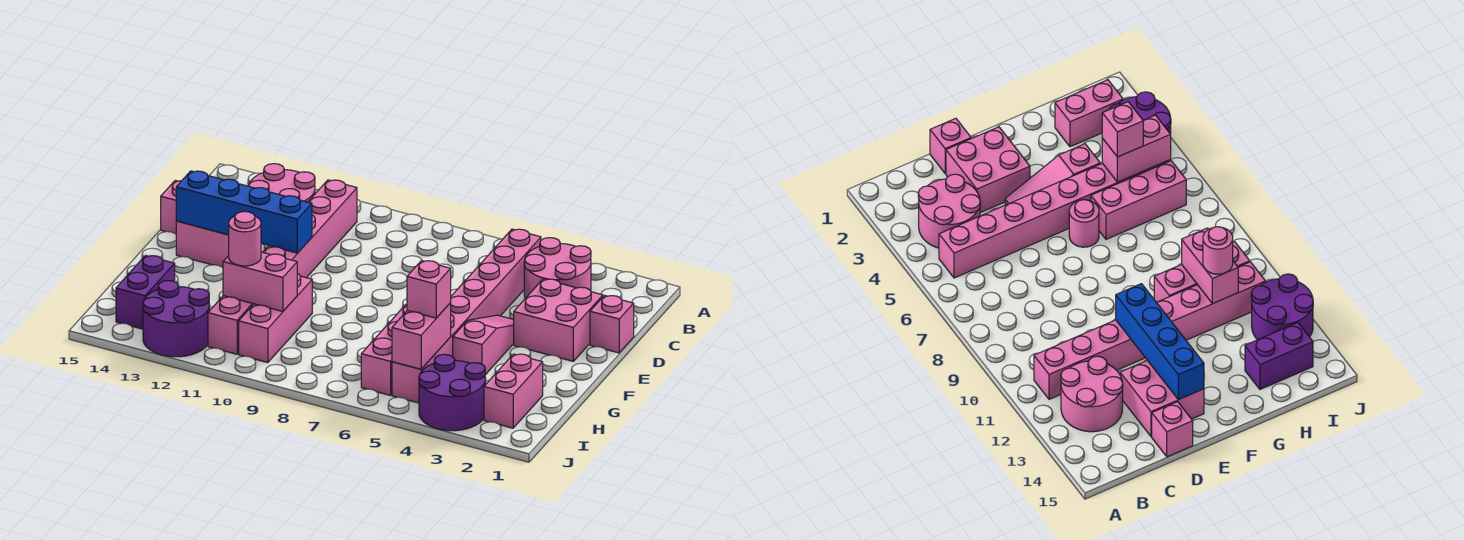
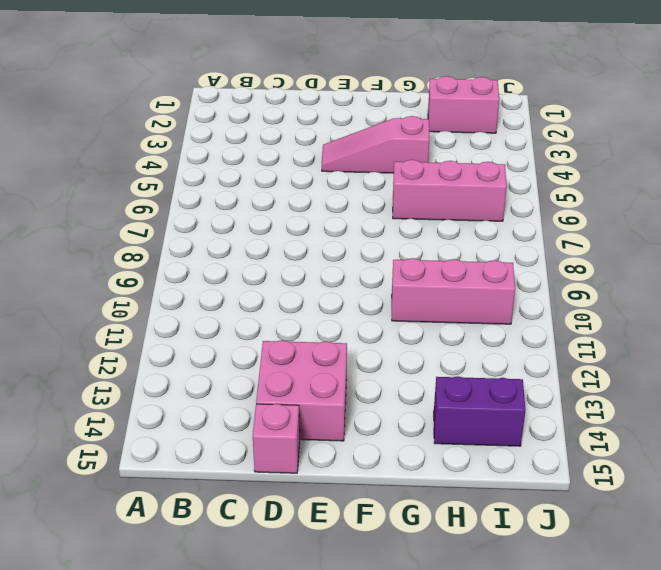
none -> pink 2x2 round brick [524,238,591,298]
none -> pink 1x8 brick [392,229,541,403]
none -> pink 1x8 brick [208,180,357,354]

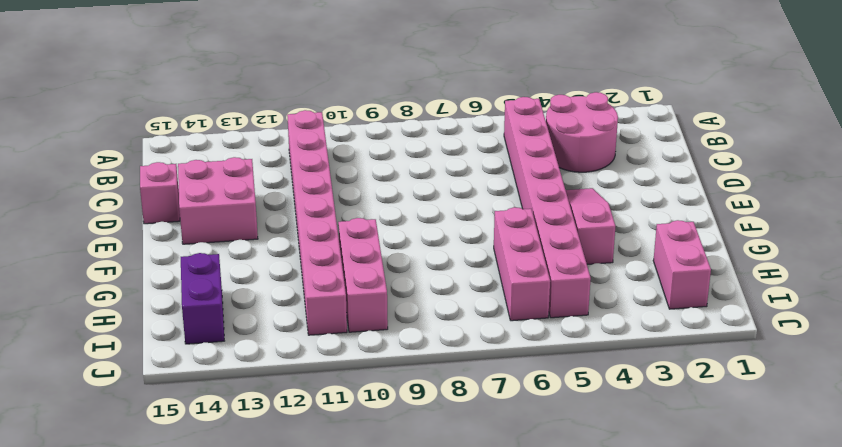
none -> pink 2x2 round brick [249,164,315,202]
none -> pink 1x1 brick [590,295,634,353]
none -> pink 2x2 brick [514,279,603,361]

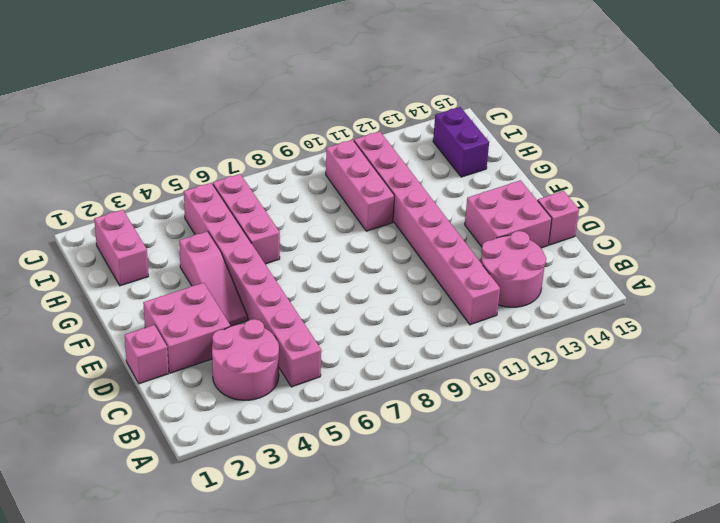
none -> pink 1x1 round brick [1069,200,1099,247]
none -> purple 2x2 round brick [419,354,486,431]
none -> purple 2x2 round brick [143,281,210,357]

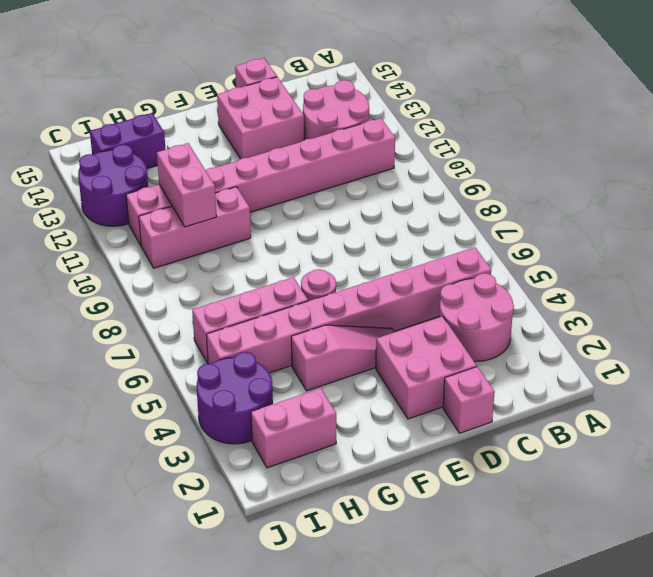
none -> blue 1x4 brick [176,171,312,253]
none -> pink 1x2 brick [392,303,451,369]
none -> pink 1x1 brick [407,261,451,318]

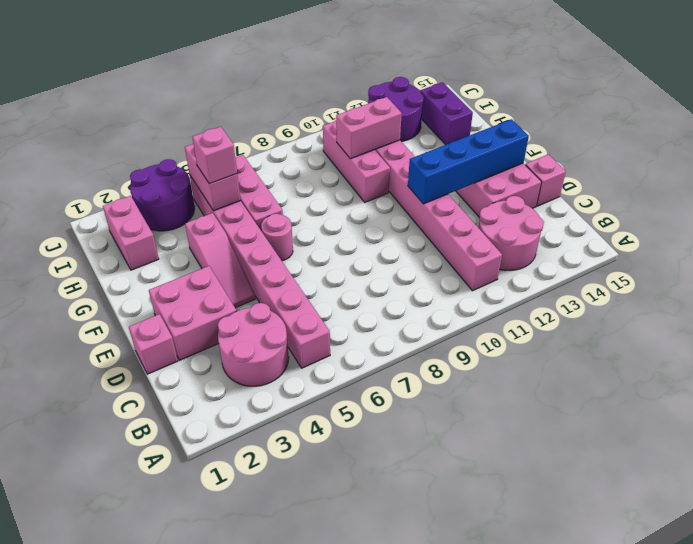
none -> pink 1x1 round brick [229,211,261,266]

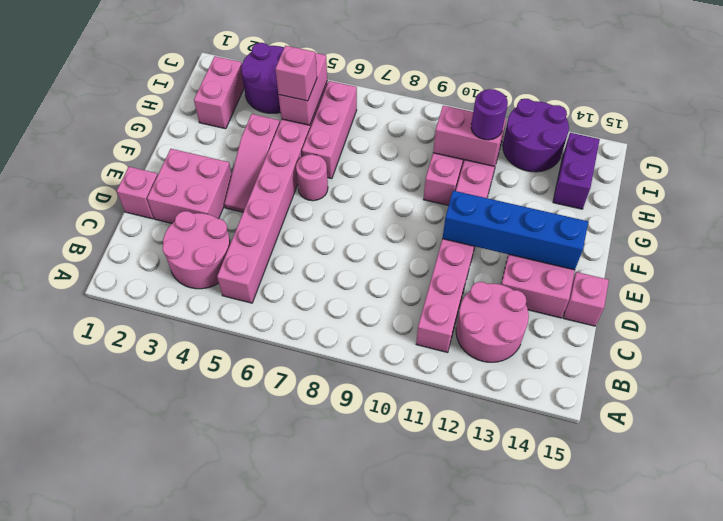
purple 1x1 round brick [471,89,508,140] -> pink 1x1 round brick [229,211,261,266]

